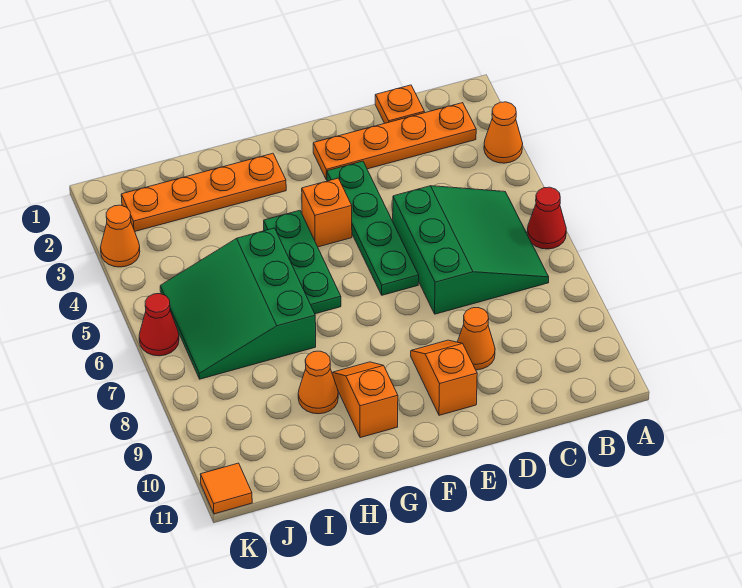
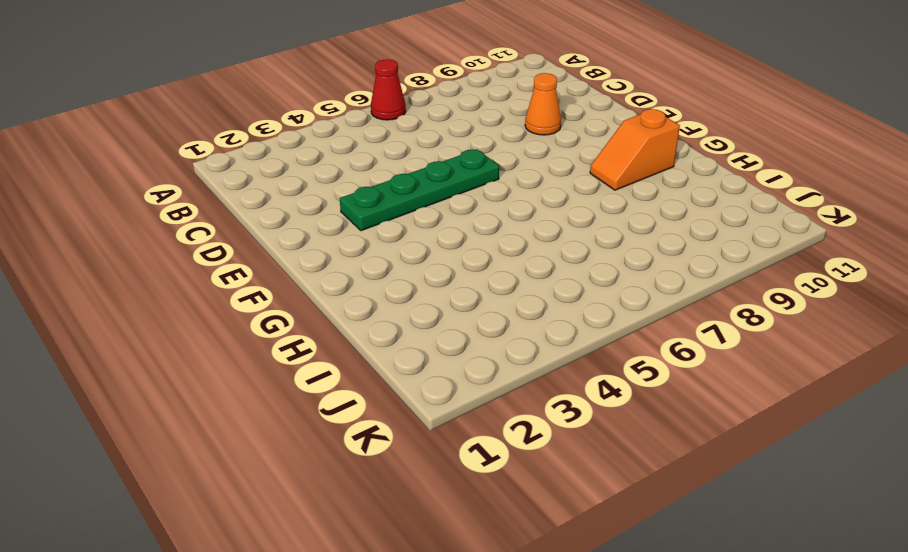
none -> orange 1x1 cone [484,102,523,163]
none -> orange 1x4 plate [313,103,476,180]
none -> green 3x3 slope [393,186,549,314]

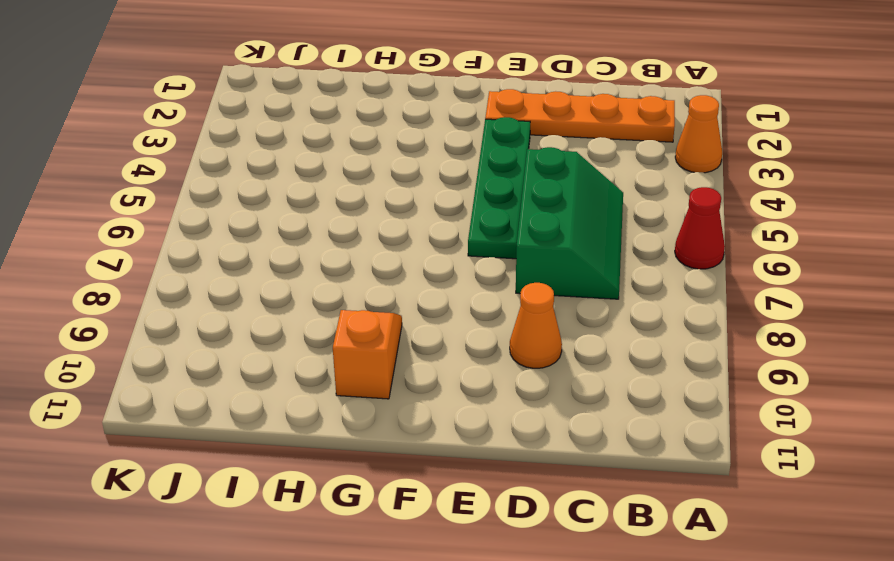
green 2x3 slope [516,147,623,299] -> green 3x3 slope [393,186,549,314]
none -> orange 1x1 plate [375,85,424,123]
none -> orange 1x2 slope [411,340,477,415]
none -> orange 1x1 brick [302,178,352,247]

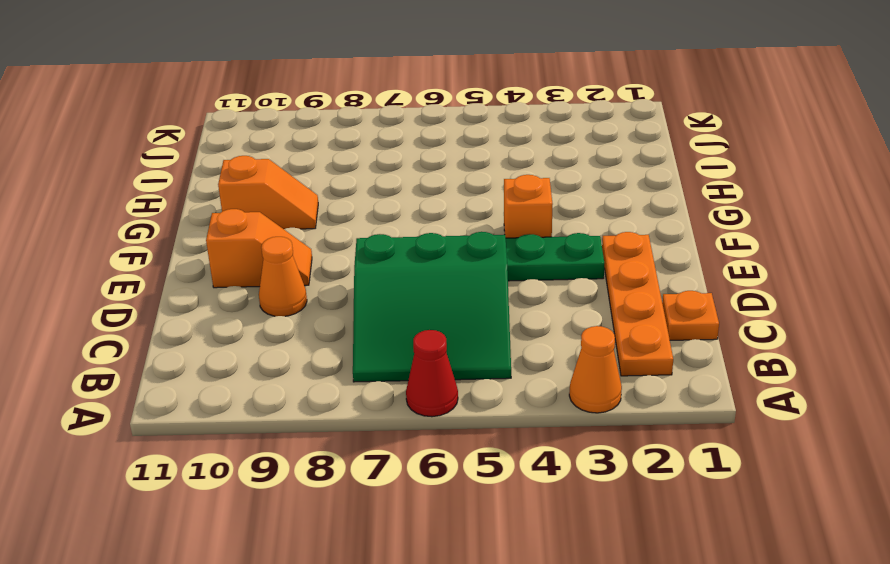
none -> orange 1x4 plate [121,153,286,231]
none -> green 1x3 plate [264,210,341,314]
none -> green 3x3 slope [160,228,316,379]

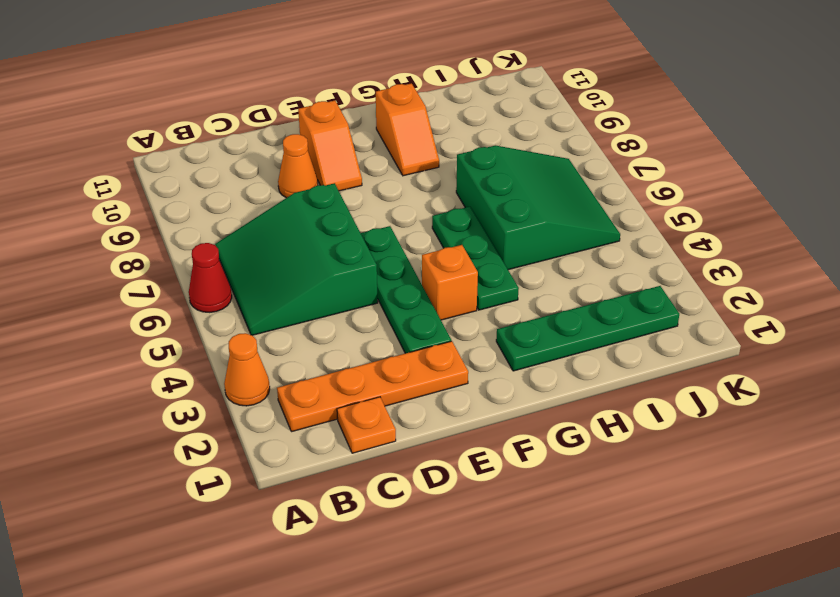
green 1x4 plate [496,286,679,371] -> orange 1x4 plate [121,153,286,231]
none -> orange 1x1 cone [298,351,338,414]
none -> orange 1x1 cone [101,205,140,267]
none -> red 1x1 cone [139,294,179,356]

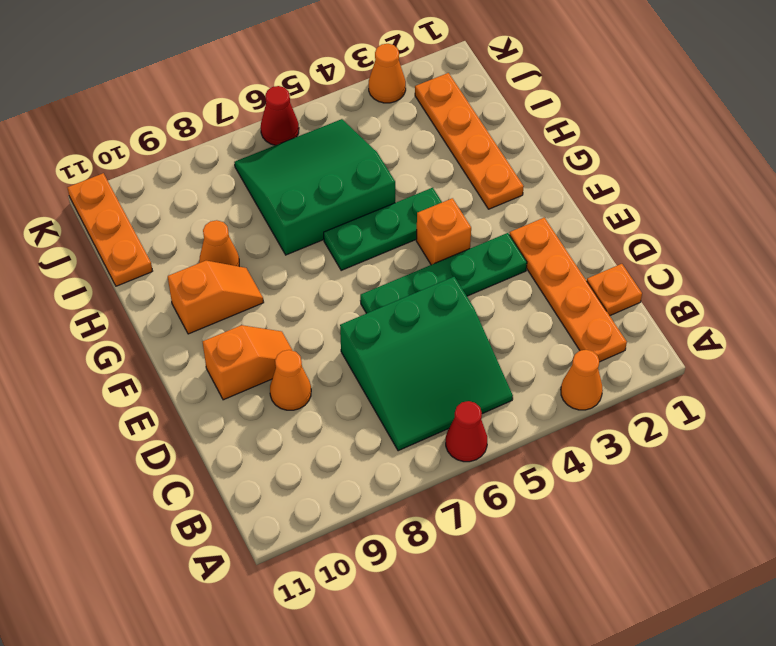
orange 1x3 plate [67,173,152,286] -> orange 1x1 tile [200,463,252,514]

